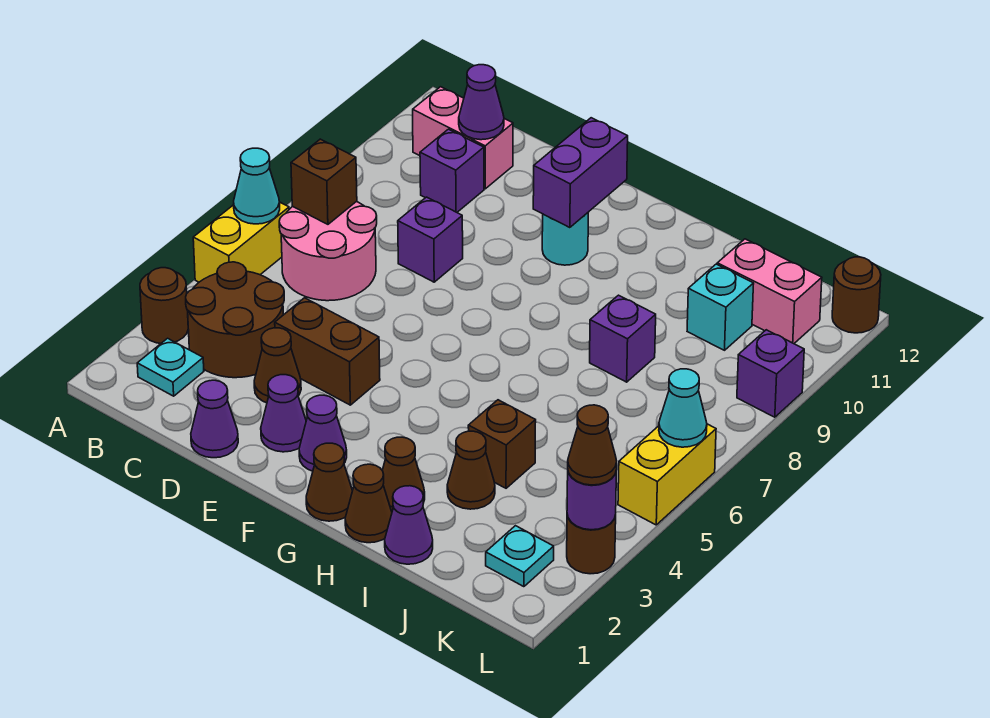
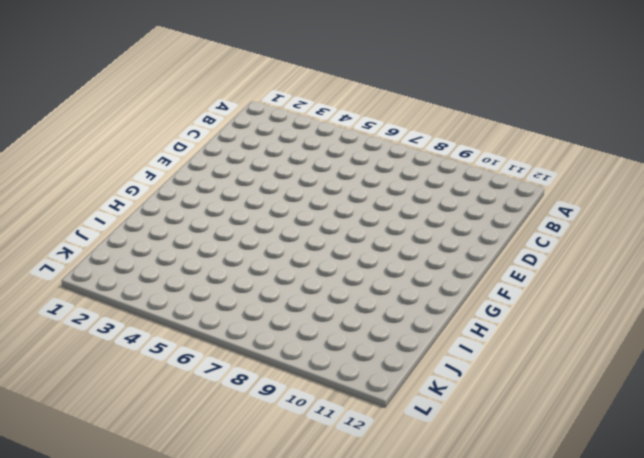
none -> brown 1x1 round brick [140,268,188,343]
none -> yellow 1x2 brick [193,202,289,282]
none -> cyan 1x1 plate [137,338,204,396]
none -> brown 2x2 round brick [186,262,284,378]

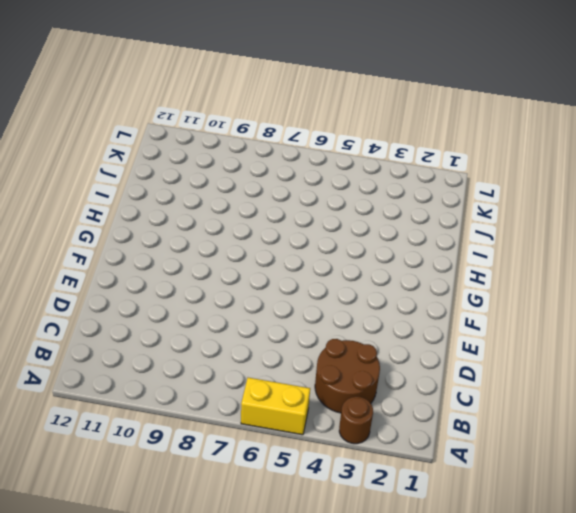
none -> cyan 1x1 plate [137,338,204,396]
none -> pink 2x2 round brick [279,201,377,301]
none -> pink 1x2 brick [413,87,513,189]
none -> purple 1x1 brick [420,129,484,212]

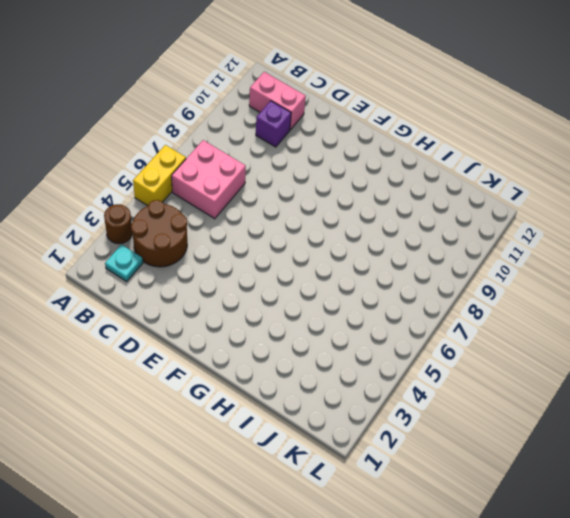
pink 2x2 brick [172,140,246,219] -> pink 2x2 round brick [279,201,377,301]
none -> purple 1x1 cone [191,380,238,458]
none -> brown 1x1 cone [254,328,301,403]
none -> brown 1x2 brick [275,298,380,405]
none -> purple 1x1 brick [398,197,463,282]

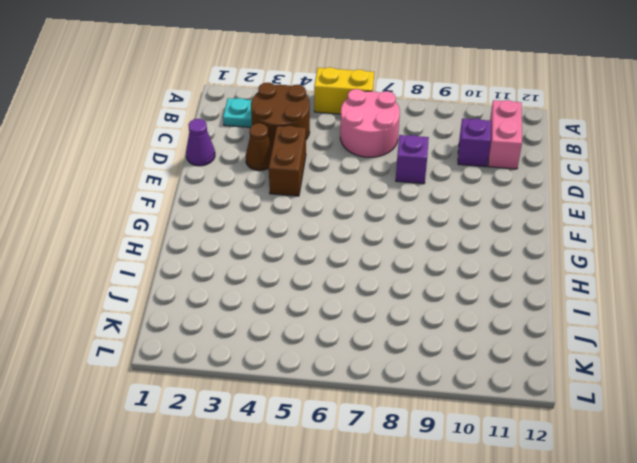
none -> brown 1x1 round brick [140,268,188,343]
none -> purple 1x1 cone [261,375,306,452]
none -> purple 1x1 cone [299,395,347,471]
none -> cyan 1x1 round brick [542,213,588,265]

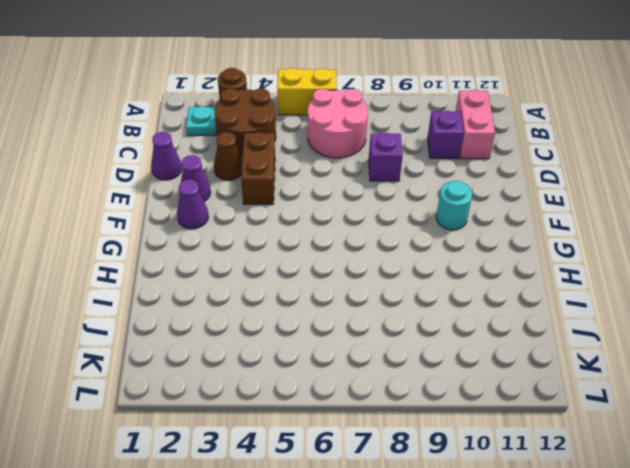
none -> brown 1x1 cone [306,443,353,521]
none -> brown 1x1 cone [345,464,392,543]
none -> brown 1x1 cone [382,437,425,511]
none -> purple 1x1 cone [385,486,433,564]

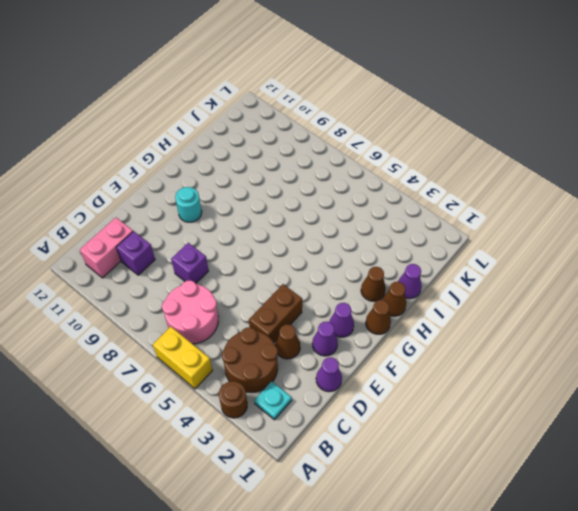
none -> brown 1x1 cone [447,431,495,509]
none -> brown 1x1 brick [468,400,536,488]
none -> purple 1x1 brick [590,295,656,382]
none -> cyan 1x1 brick [687,264,754,350]

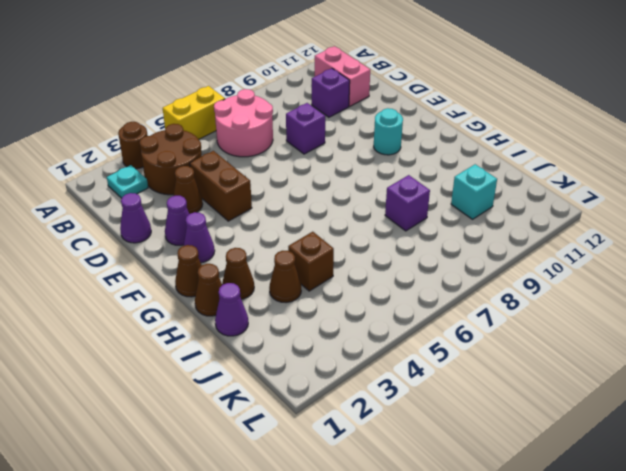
none -> pink 1x2 brick [717,239,822,344]
none -> cyan 1x1 plate [486,526,554,587]
none -> brown 1x1 round brick [567,515,616,574]
none -> yellow 1x2 brick [618,424,716,525]

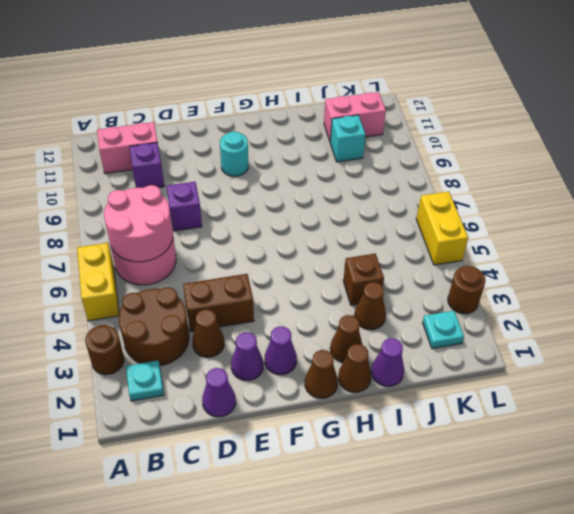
pink 2x2 round brick [104,185,173,262] -> brown 1x1 brick [291,139,357,224]
none -> purple 1x1 brick [590,295,656,382]
none -> purple 1x1 brick [737,330,804,417]
none -> brown 1x1 round brick [832,257,881,333]
none -> cyan 1x1 cone [234,148,280,224]

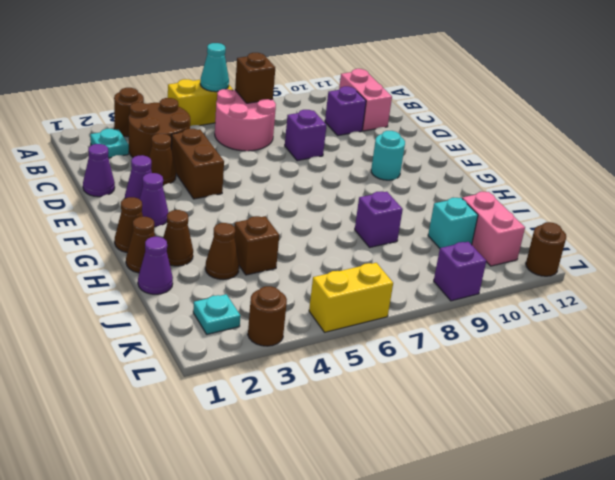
none -> purple 1x1 cone [459,65,504,140]
none -> purple 1x2 brick [533,118,628,228]
none -> purple 1x1 round brick [567,473,616,530]
none -> cyan 1x1 cone [659,369,707,447]

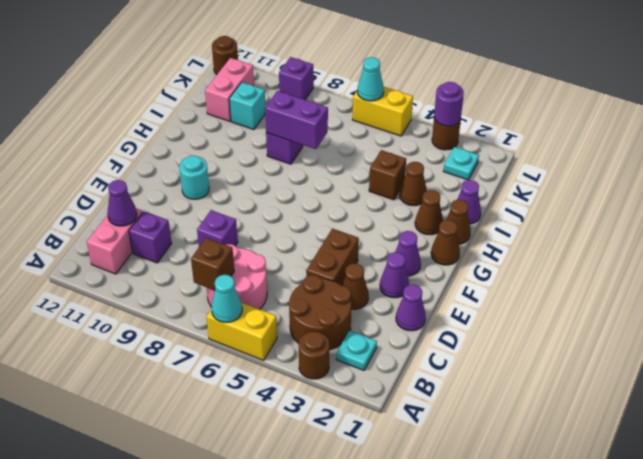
purple 1x2 brick [265,91,328,149] -> purple 1x2 brick moved to [533,118,628,228]
none -> brown 1x1 cone [568,405,617,485]

